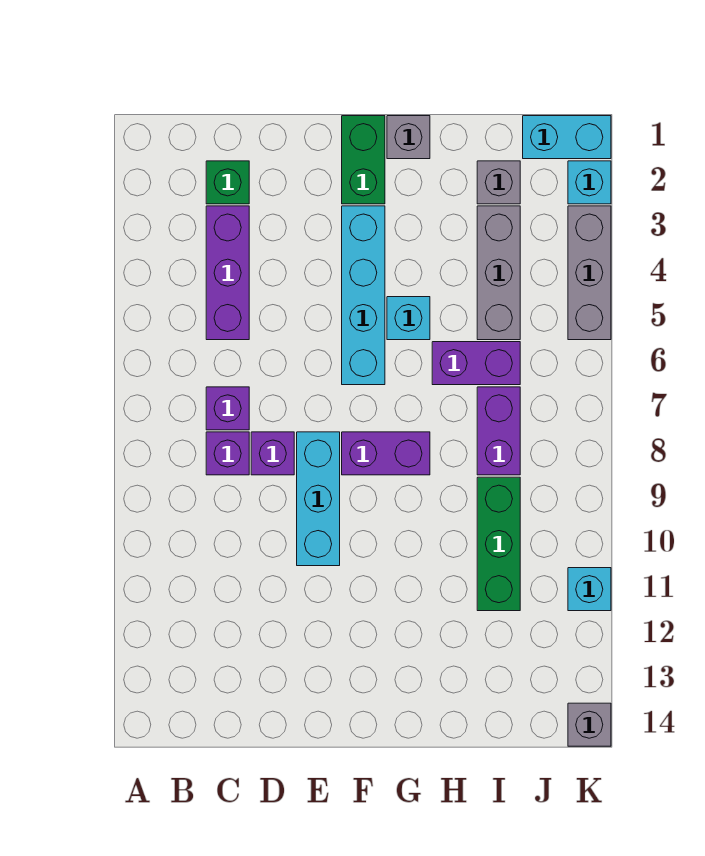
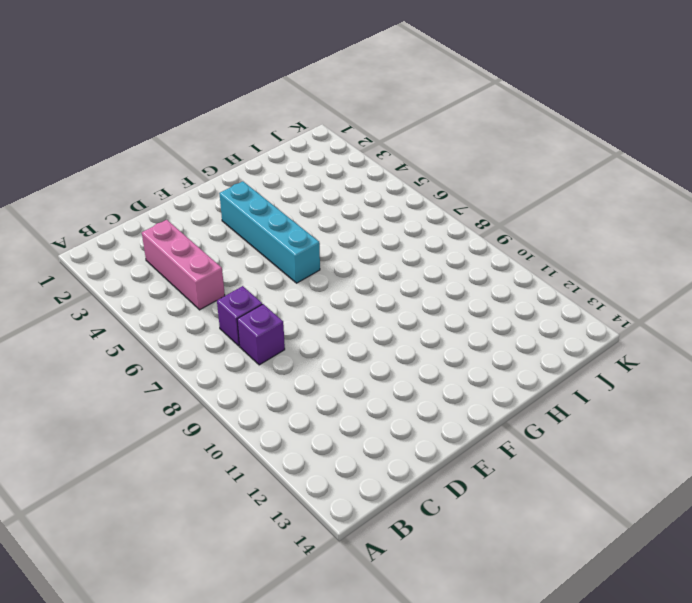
pink 1x3 brick [142,220,225,310] -> purple 1x3 brick [206,206,249,340]
none -> green 1x1 brick [206,161,249,204]
none -> purple 1x1 brick [251,432,294,475]
none -> cyan 1x3 brick [297,432,340,566]

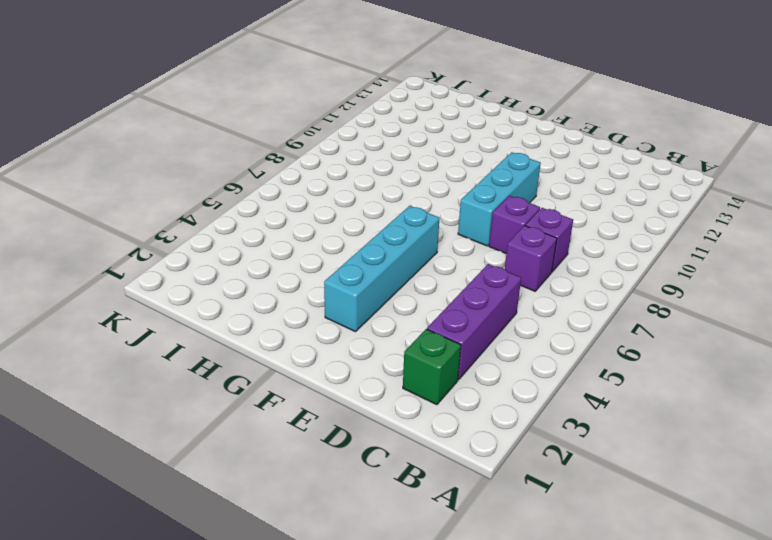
none -> green 1x2 brick [342,116,385,204]
none -> purple 1x2 brick [342,432,430,475]
none -> grey 1x1 brick [387,116,430,159]

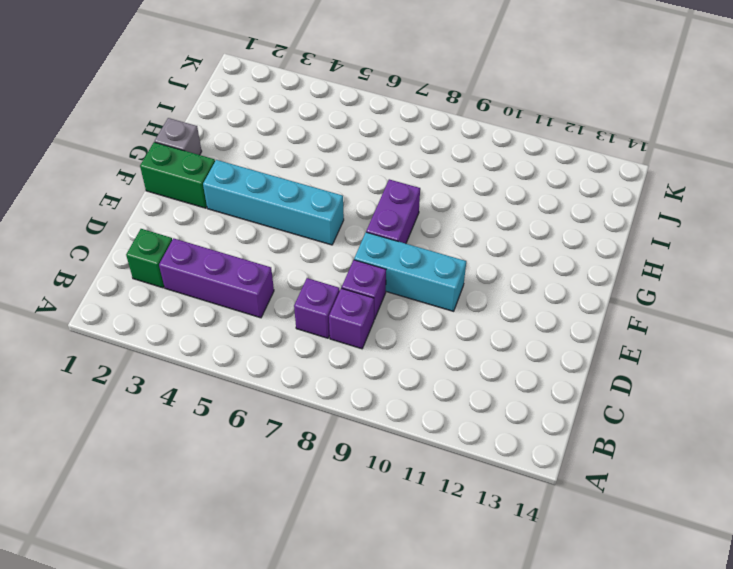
none -> cyan 1x1 brick [387,297,430,340]
none -> purple 1x2 brick [432,342,520,385]
none -> grey 1x1 brick [477,161,520,204]

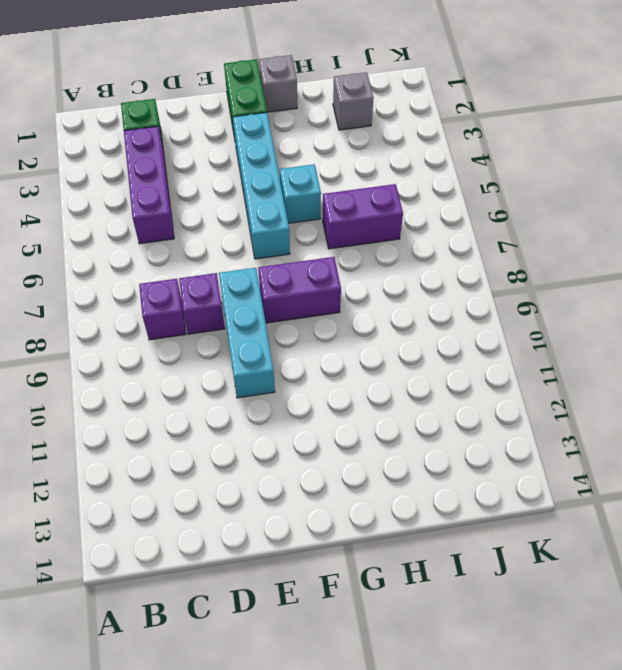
none -> purple 1x1 brick [206,387,249,430]
none -> grey 1x3 brick [477,206,520,340]
none -> purple 1x2 brick [477,387,520,475]

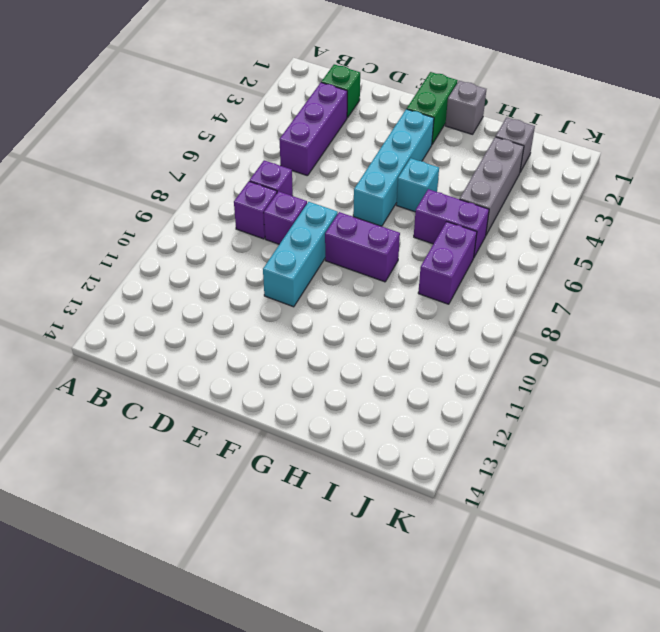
none -> green 1x3 brick [477,477,520,611]
none -> cyan 1x2 brick [523,116,611,159]
none -> cyan 1x1 brick [568,161,611,204]

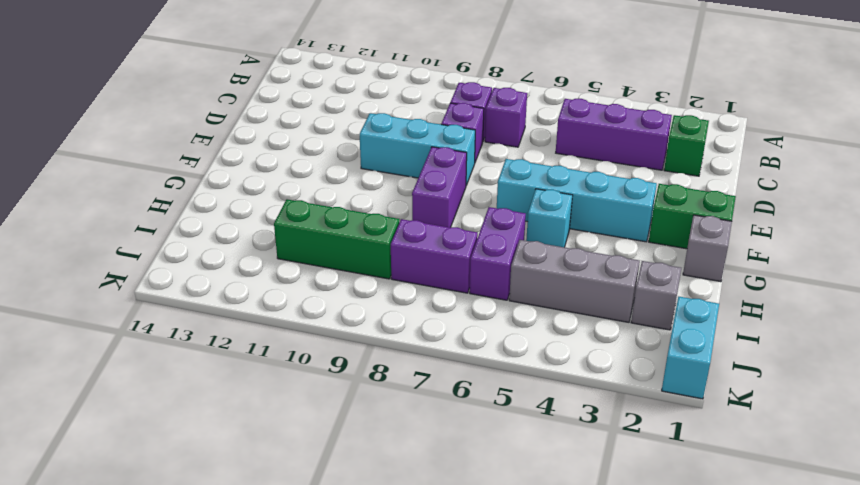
none -> cyan 1x1 brick [568,161,611,204]
none -> grey 1x3 brick [568,206,611,340]
none -> cyan 1x1 brick [568,568,611,611]

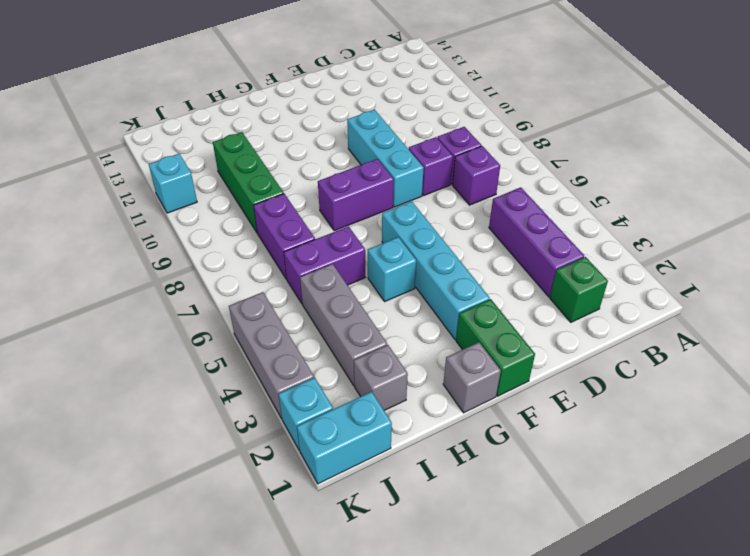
none -> grey 1x1 brick [568,703,611,746]

